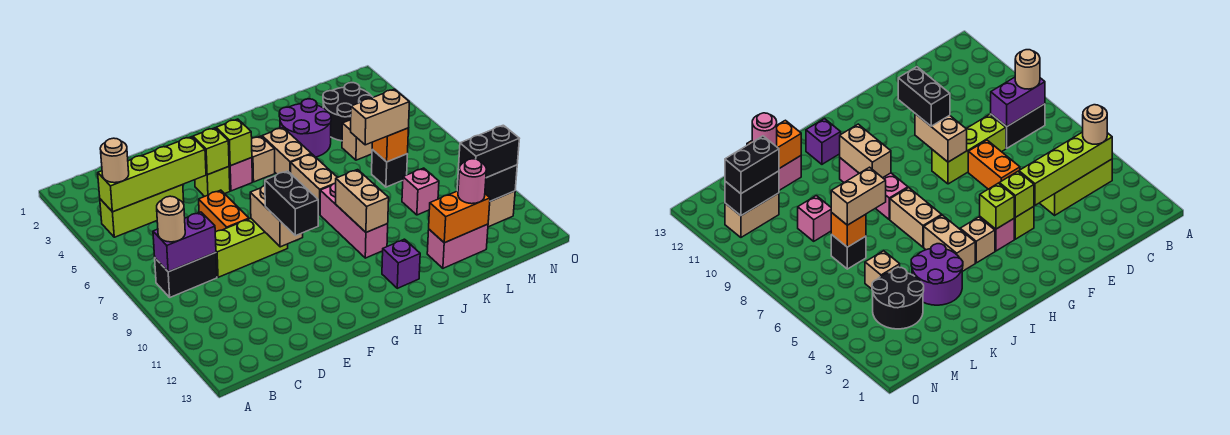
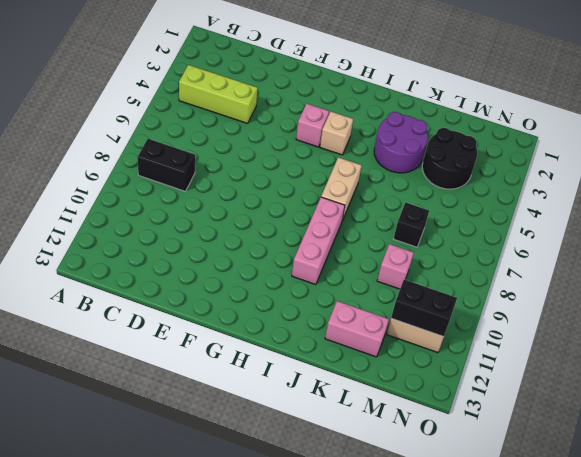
none -> lime 1x3 brick [215,219,288,277]
none -> orange 1x2 brick [199,190,249,232]
none -> lime 1x1 brick [195,167,230,197]
none -> tan 1x2 brick [262,128,311,174]

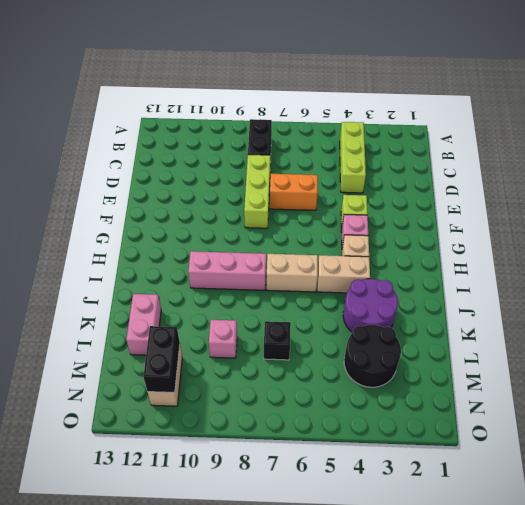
none -> purple 1x1 brick [382,239,420,288]
none -> tan 1x1 brick [342,120,372,160]
none -> lime 1x4 brick [98,137,206,212]
none -> purple 1x2 brick [153,212,216,272]

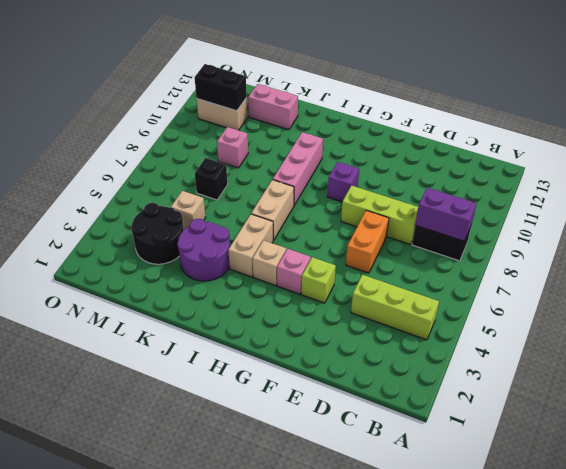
purple 1x1 brick [327,162,359,202] -> purple 1x1 brick moved to [382,239,420,288]
none -> lime 1x4 brick [98,137,206,212]
none -> lime 1x1 brick [193,128,229,175]
none -> tan 1x2 brick [250,185,303,247]
none -> lime 1x1 brick [216,119,252,166]

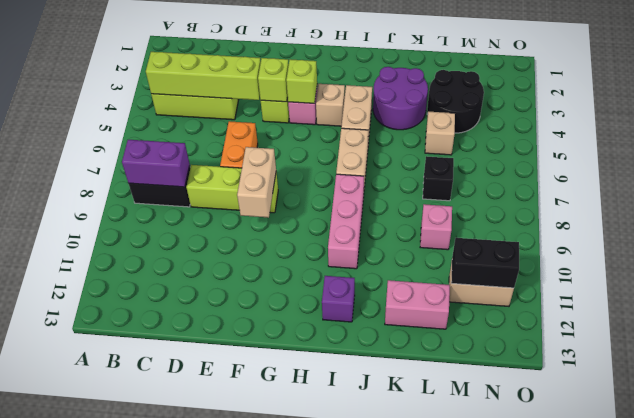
none -> tan 1x2 brick [336,170,389,232]
none -> orange 1x2 brick [429,191,490,243]
none -> orange 1x1 brick [372,128,408,162]
none -> tan 1x1 round brick [100,138,129,183]

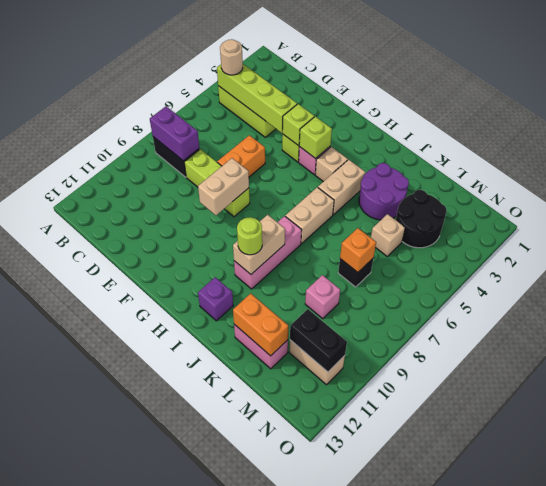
lime 1x1 round brick [237,217,262,255] -> none
none -> tan 1x1 round brick [157,196,185,242]
none -> black 1x2 brick [265,171,318,236]
none -> tan 1x2 brick [351,89,409,145]
none -> pink 1x1 round brick [458,159,486,204]

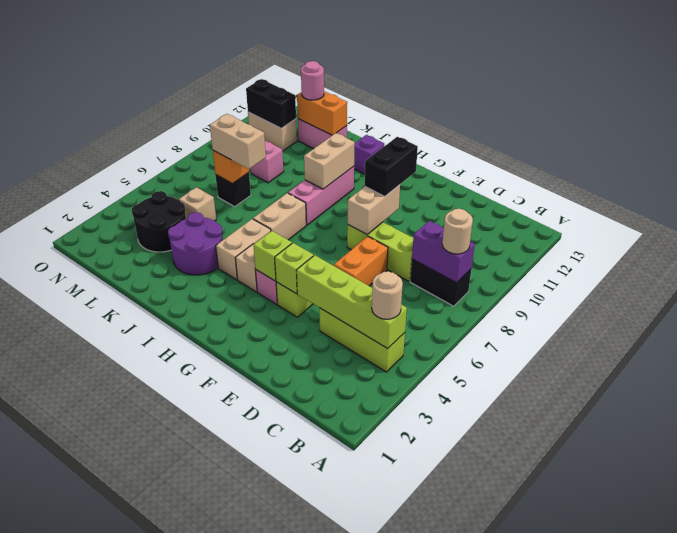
none -> black 1x2 brick [458,125,519,178]

